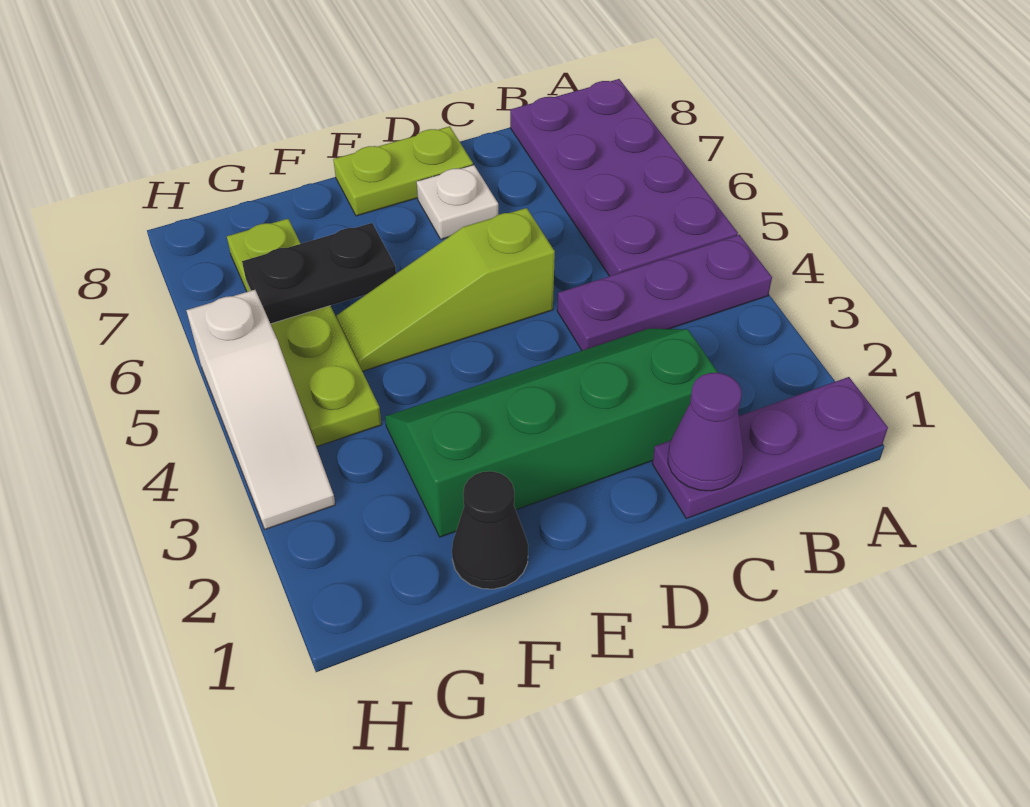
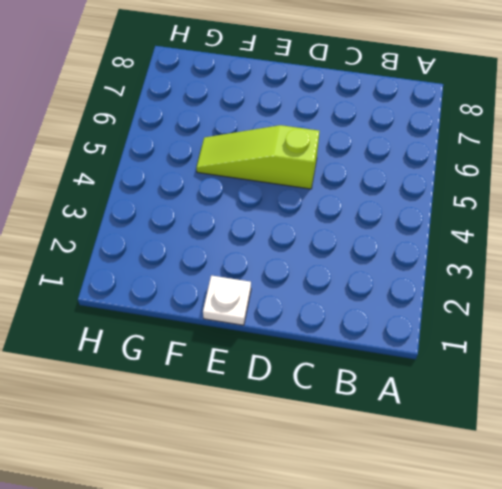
white 1x1 plate [203,276,251,325] -> white 1x1 plate moved to [417,165,498,239]
none -> purple 1x3 plate [652,377,888,519]
none -> purple 1x3 plate [557,235,772,351]
none -> purple 2x4 plate [510,79,738,276]

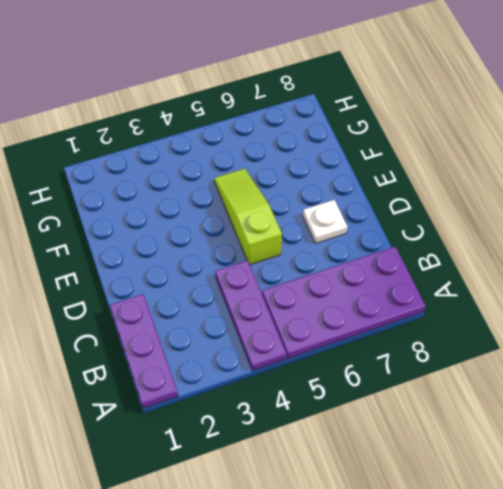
none -> green 2x4 slope [385,329,718,537]
none -> lime 1x2 plate [333,126,473,216]
none -> black 1x1 cone [452,471,528,589]

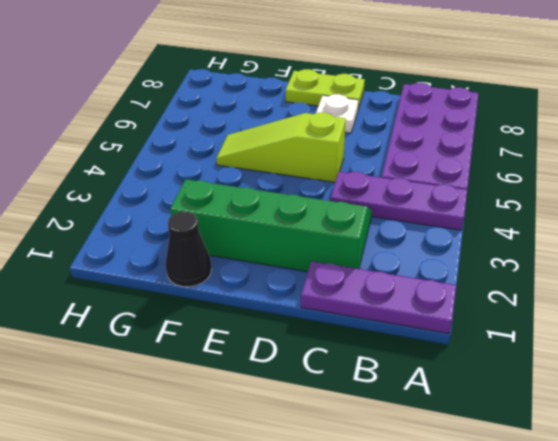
none -> lime 1x4 plate [227,219,382,447]
none -> white 1x3 slope [186,290,335,529]
none -> purple 1x1 cone [668,373,743,491]

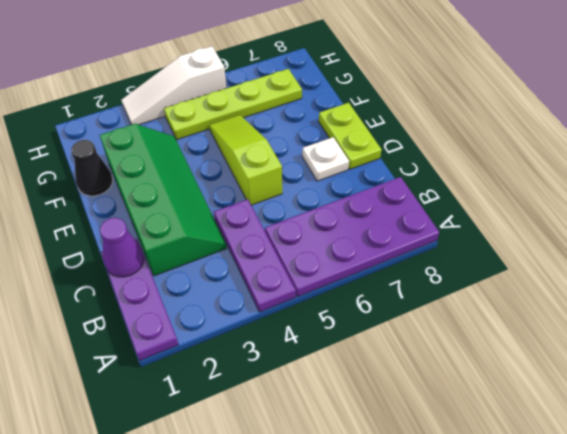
none -> black 1x2 plate [242,223,396,324]

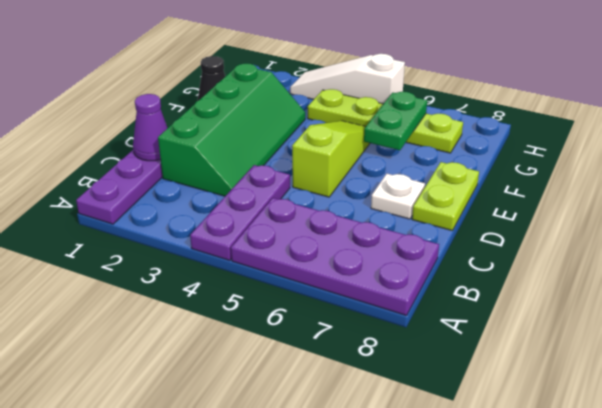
green 1x2 plate [364,92,427,150] -> black 1x2 plate [242,223,396,324]

